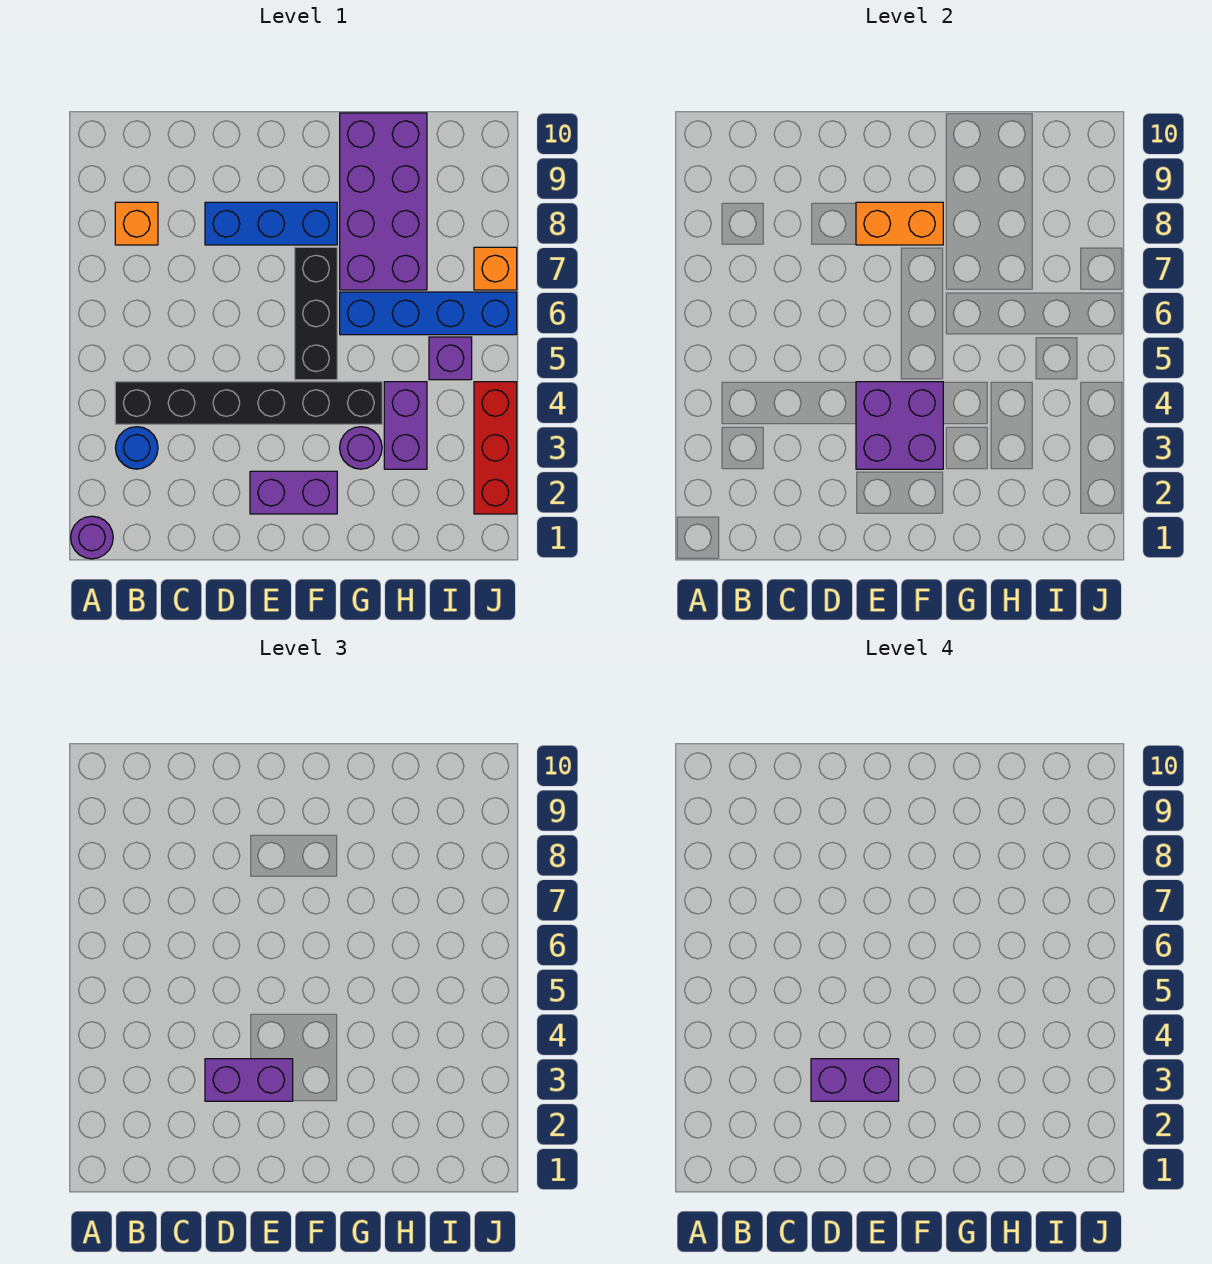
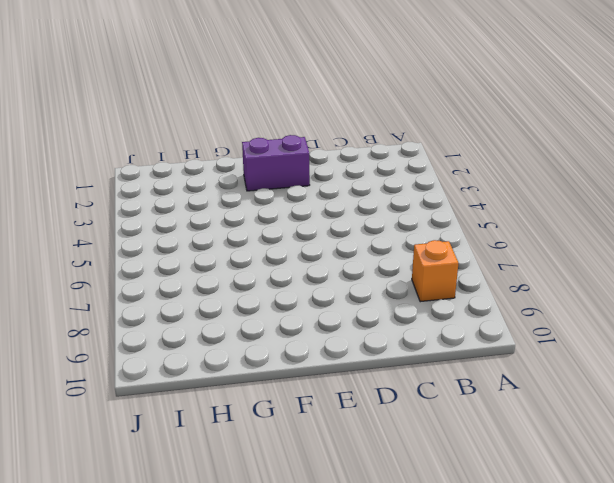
none -> purple 1x1 round brick [71,516,113,559]
none -> blue 1x1 round brick [115,427,158,469]
none -> black 1x6 brick [115,382,382,424]

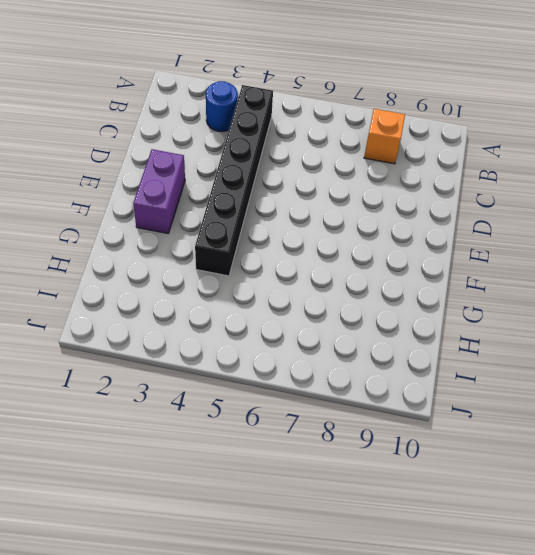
none -> purple 1x1 round brick [71,516,113,559]
none -> blue 1x3 brick [205,202,337,245]
none -> black 1x3 brick [295,247,337,380]

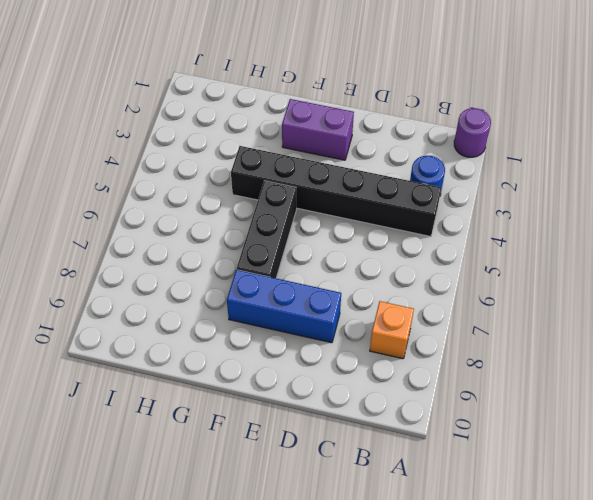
none -> purple 1x1 round brick [340,427,382,469]
none -> blue 1x4 brick [340,292,517,335]
none -> purple 2x4 brick [340,113,427,290]

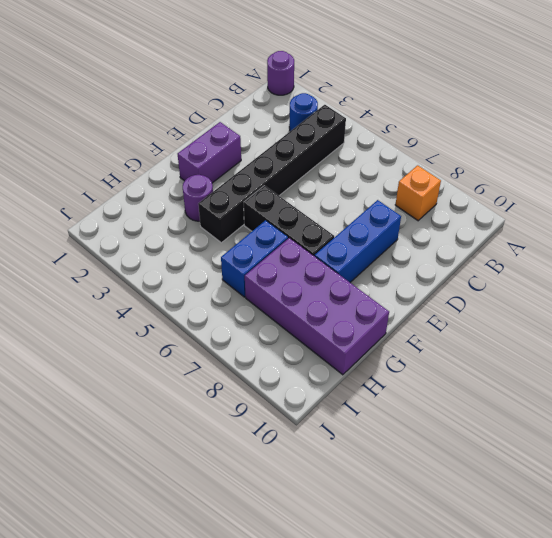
blue 1x2 brick [221,220,288,297] -> blue 1x4 brick [340,292,517,335]
none -> purple 1x2 brick [384,382,427,469]
none -> purple 1x1 brick [429,337,472,380]
none -> red 1x3 brick [474,382,517,514]

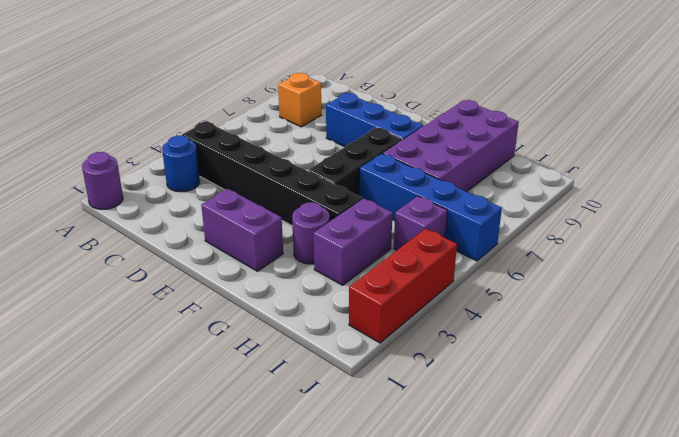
none -> orange 1x1 brick [474,247,517,290]
none -> purple 2x2 brick [856,382,943,469]
none -> orange 1x2 brick [856,202,943,245]

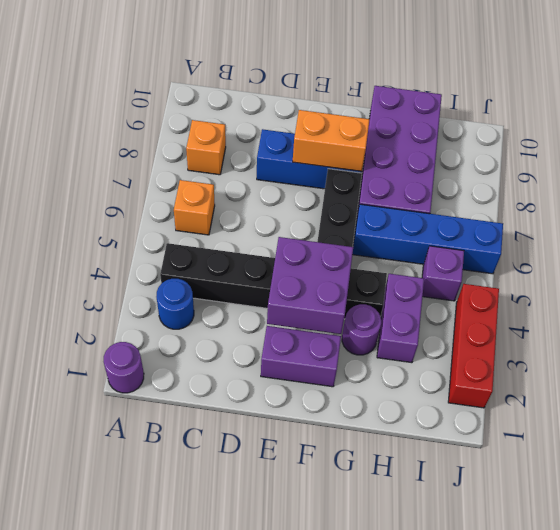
orange 1x1 brick [174,180,215,235] -> orange 1x1 brick moved to [474,247,517,290]
none -> purple 1x2 brick [205,1059,293,1101]
none -> purple 1x2 brick [811,1059,899,1101]

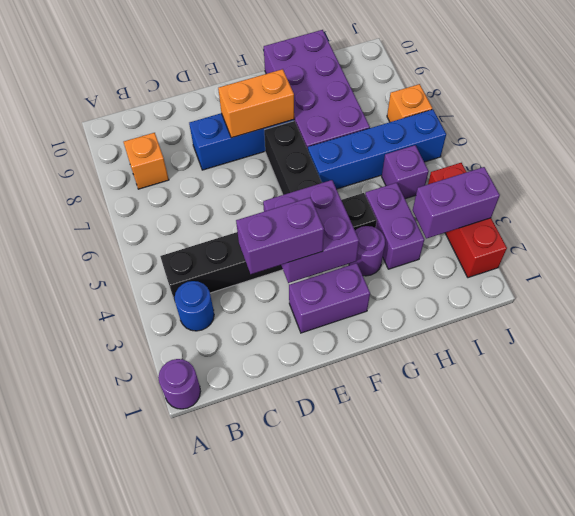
purple 1x2 brick [413,167,500,238] -> purple 1x2 brick moved to [811,1059,899,1101]

